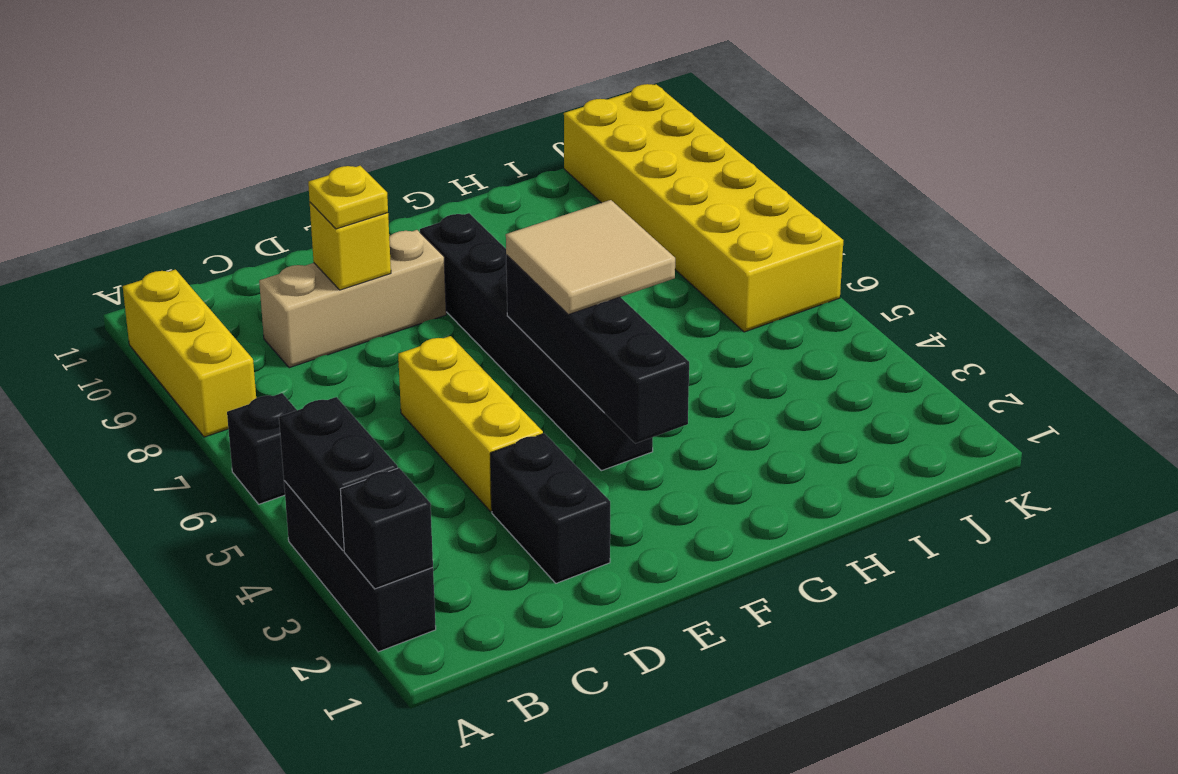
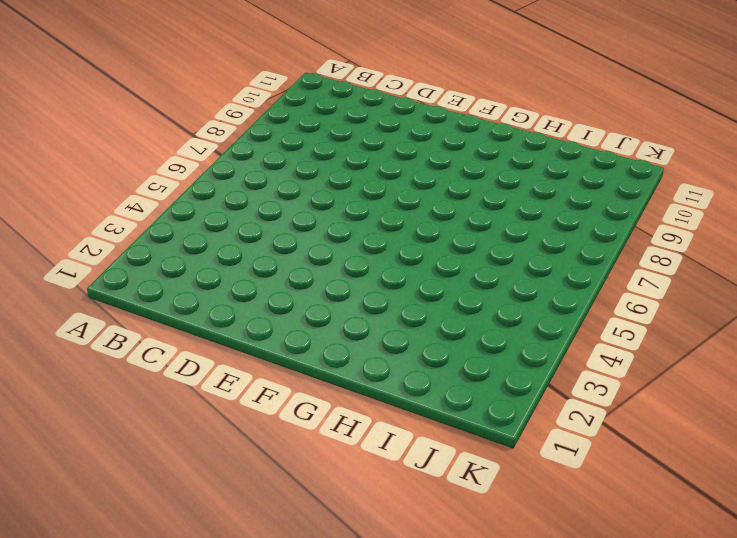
none -> black 1x3 brick [284,481,436,652]
none -> black 1x1 brick [227,393,297,504]
none -> yellow 1x3 brick [123,270,256,437]

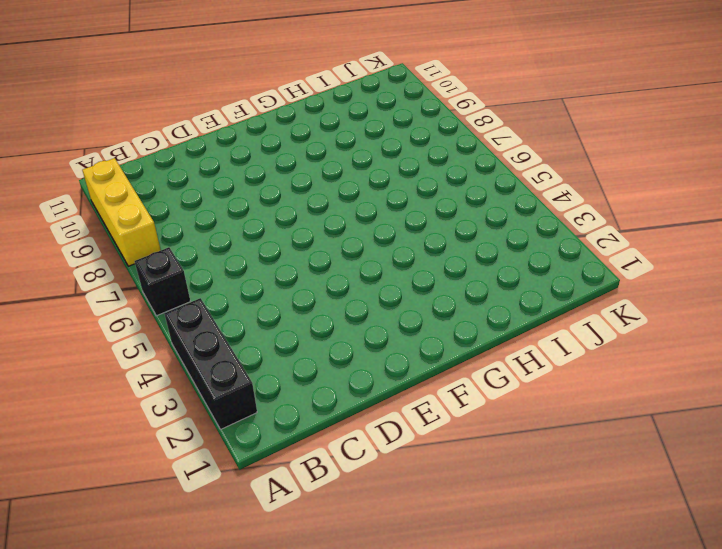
none -> tan 1x3 brick [259,230,446,368]
none -> black 1x2 brick [490,433,610,583]
none -> yellow 1x3 brick [398,336,543,512]

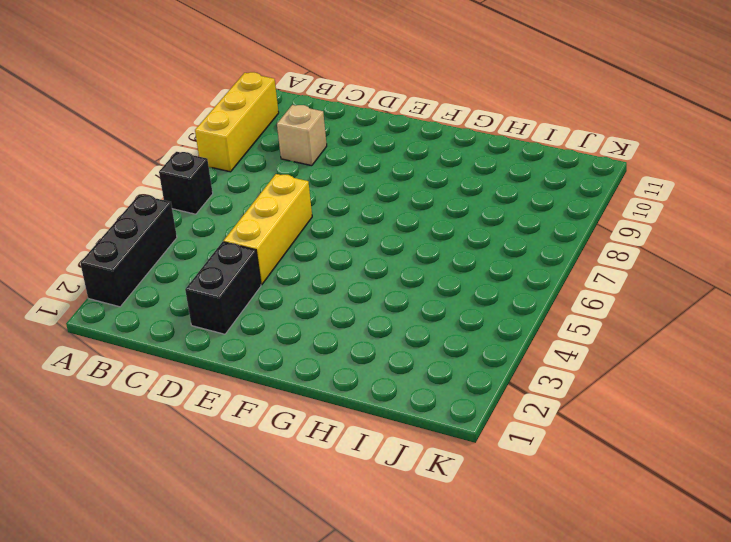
tan 1x1 brick [277,105,327,166] -> tan 1x3 brick [259,230,446,368]
none -> black 1x6 brick [420,213,653,471]
none -> yellow 2x6 brick [564,84,843,332]
none -> black 1x1 brick [340,468,433,589]

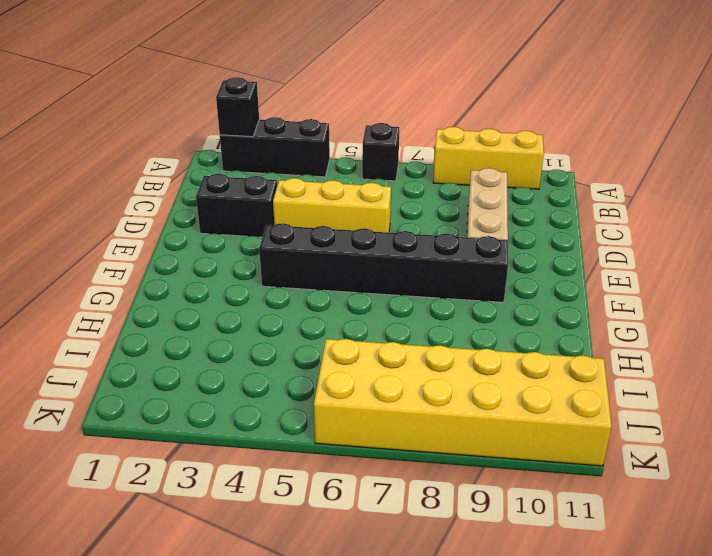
none -> black 1x2 brick [279,397,398,551]
none -> yellow 1x1 brick [310,203,391,290]
none -> black 1x4 brick [506,255,689,443]

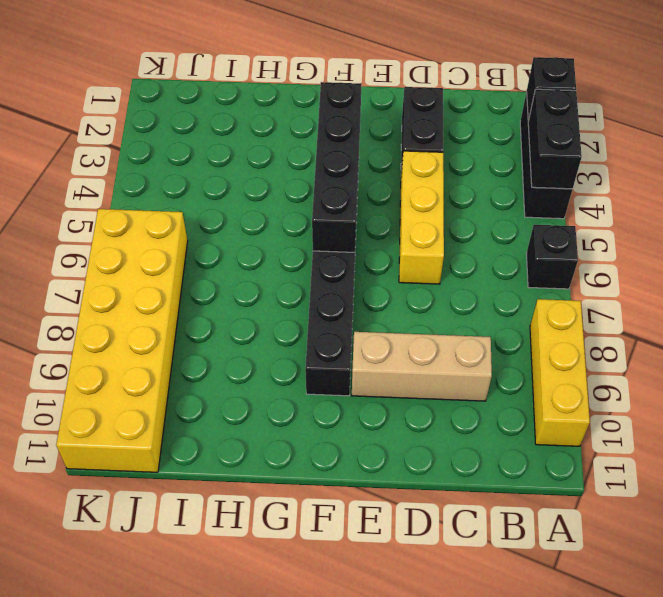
none -> yellow 1x1 brick [310,203,391,290]
none -> yellow 1x1 plate [308,166,388,229]
none -> tan 2x2 tile [506,200,675,315]

